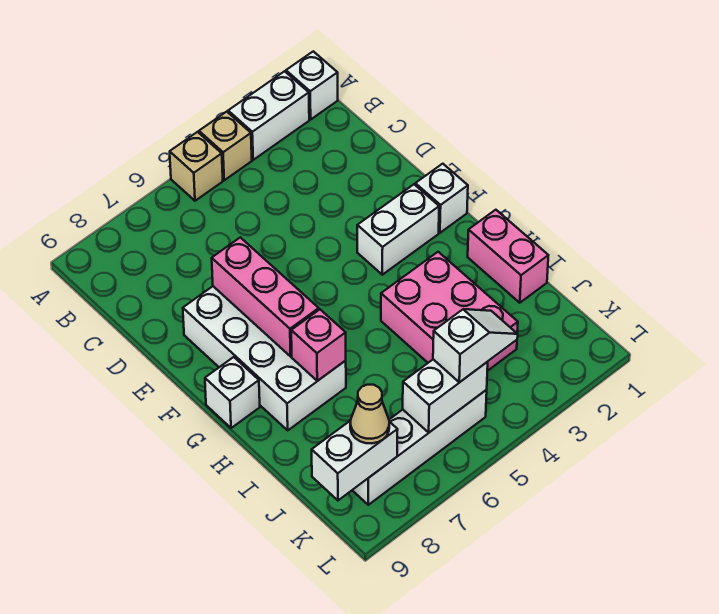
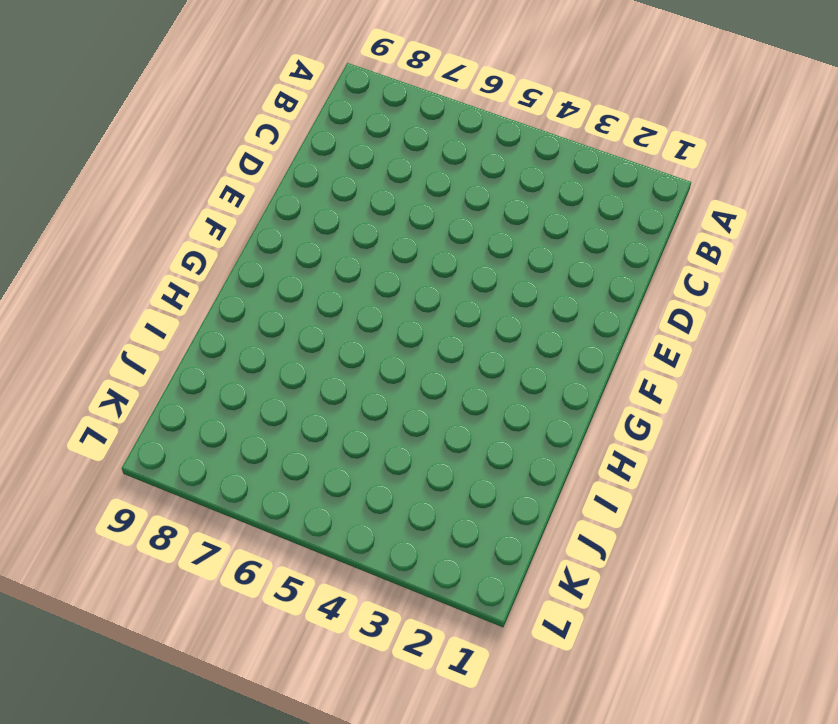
none -> white 1x1 brick [286,51,338,119]
none -> white 1x2 brick [228,71,309,160]
none -> tan 1x1 brick [199,112,252,180]

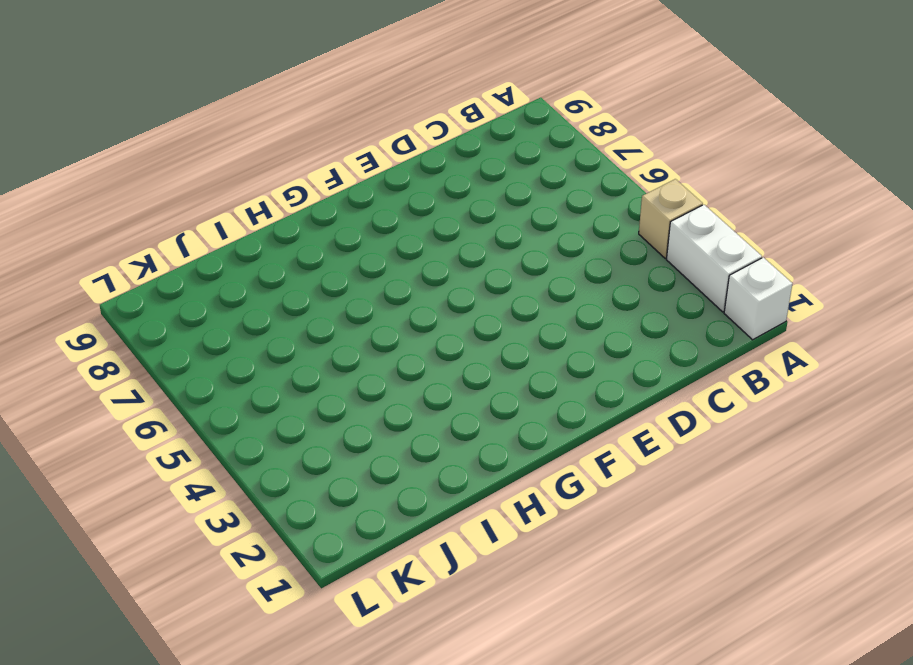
none -> tan 1x1 brick [170,132,223,201]
none -> white 2x4 brick [183,286,346,430]
none -> white 1x1 brick [415,164,468,233]

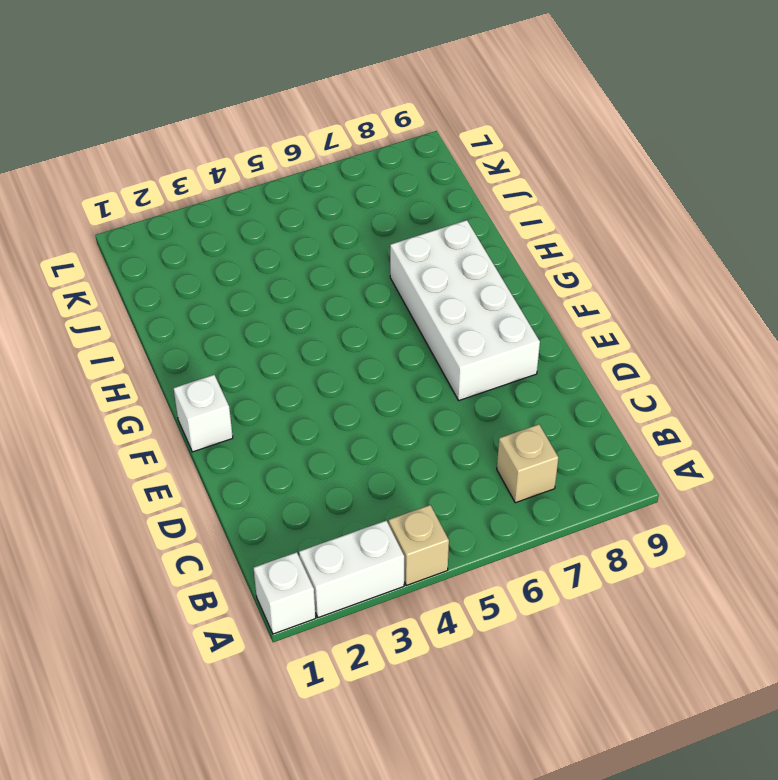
tan 1x1 brick [497,424,558,503] -> tan 1x1 brick moved to [170,132,223,201]
none -> white 1x2 brick [357,184,439,275]
none -> white 1x1 brick [205,357,260,428]
none -> pink 1x2 brick [468,210,548,303]

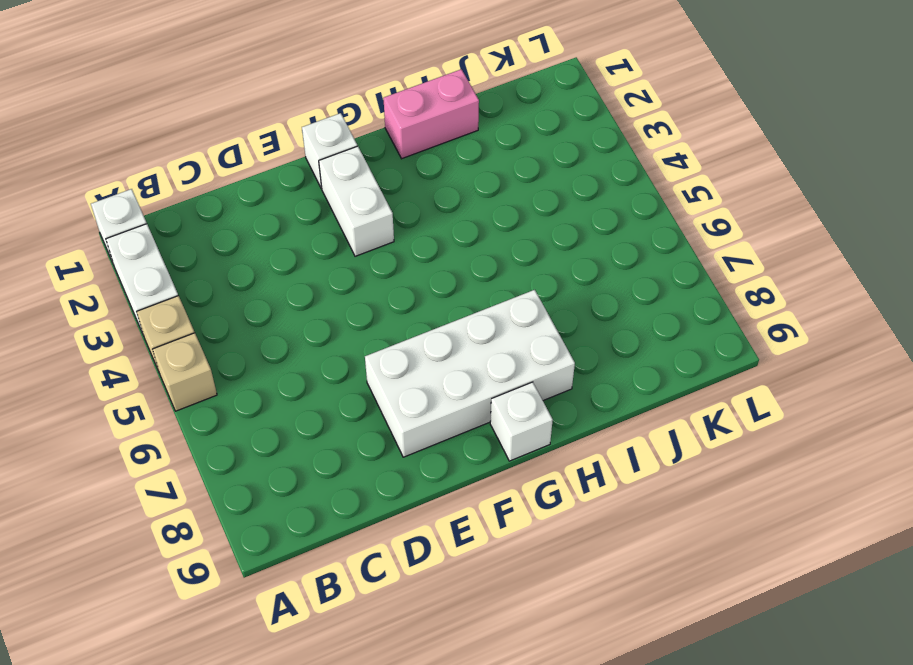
none -> pink 2x3 brick [381,252,518,371]
none -> white 1x4 brick [352,390,487,505]
none -> pink 1x3 brick [212,237,319,356]

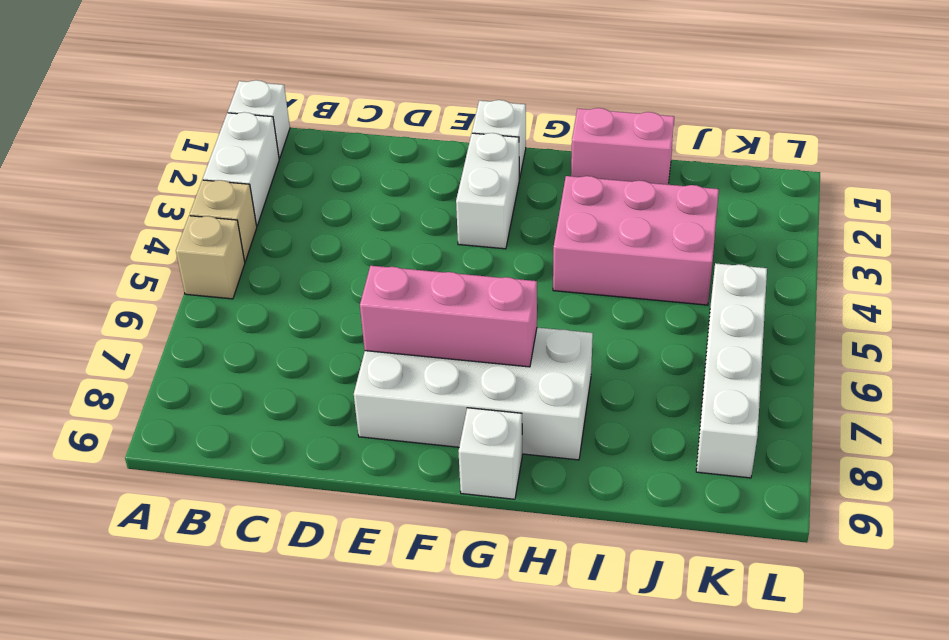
none -> pink 1x1 brick [291,310,346,381]
none -> white 1x2 brick [403,359,488,432]
none -> white 1x2 brick [312,420,398,500]

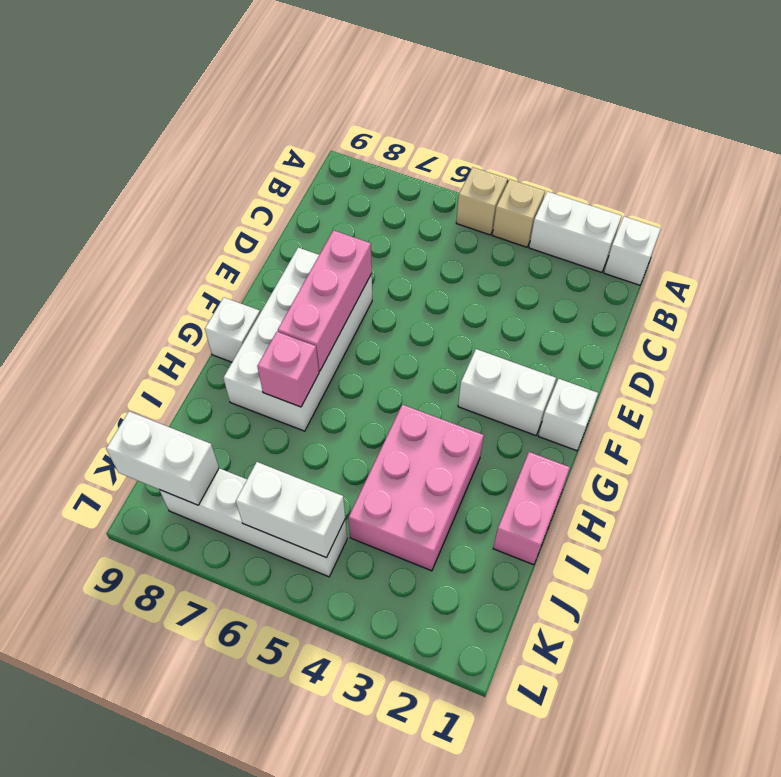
none -> white 1x2 slope [433,309,518,382]
none -> tan 1x1 cone [350,385,389,443]

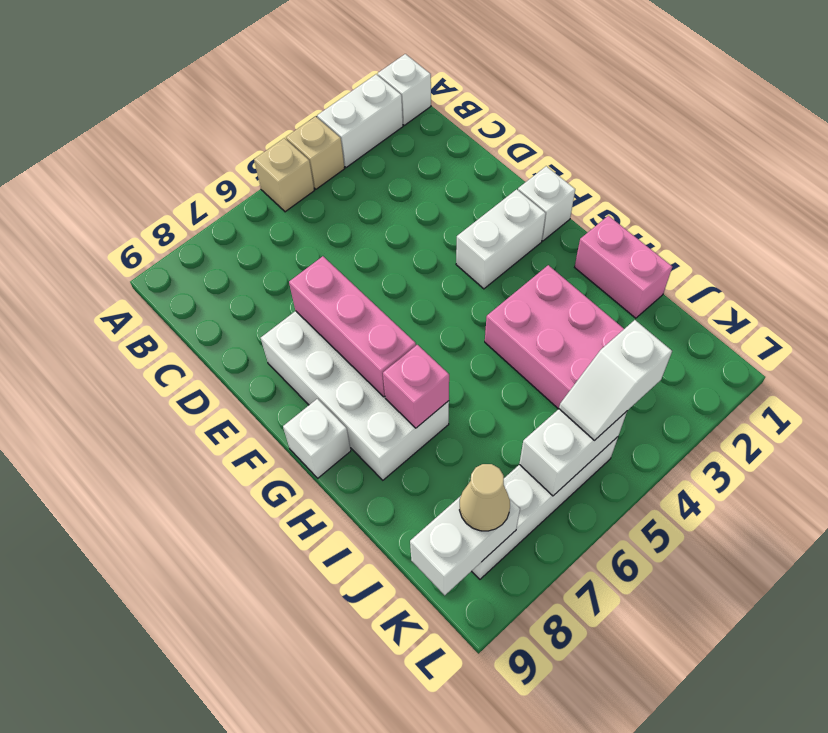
white 1x2 slope [559,320,672,440] -> white 1x2 slope turned to [433,309,518,382]

